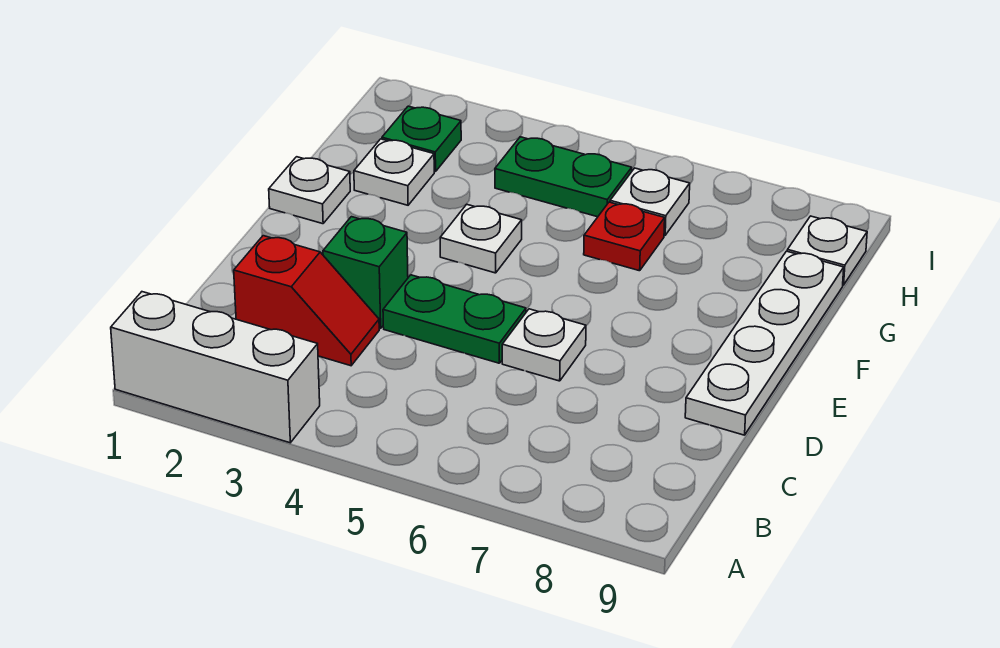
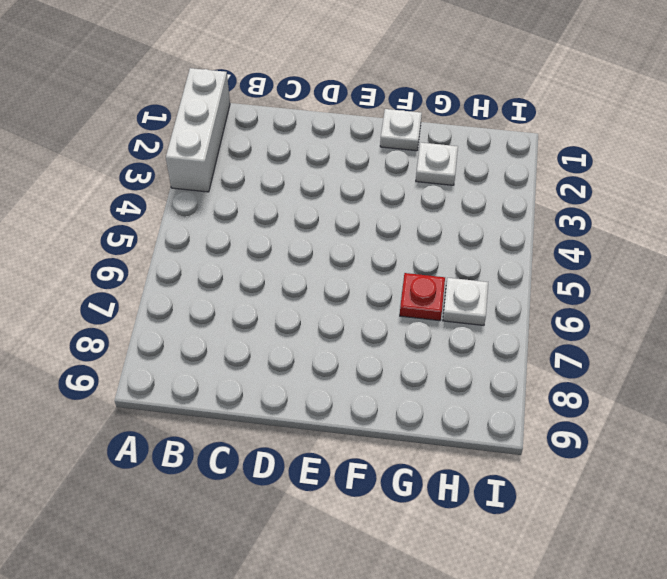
none -> red 1x2 slope [234,236,379,366]
none -> green 1x1 brick [323,217,408,328]
none -> green 1x2 plate [383,275,526,363]

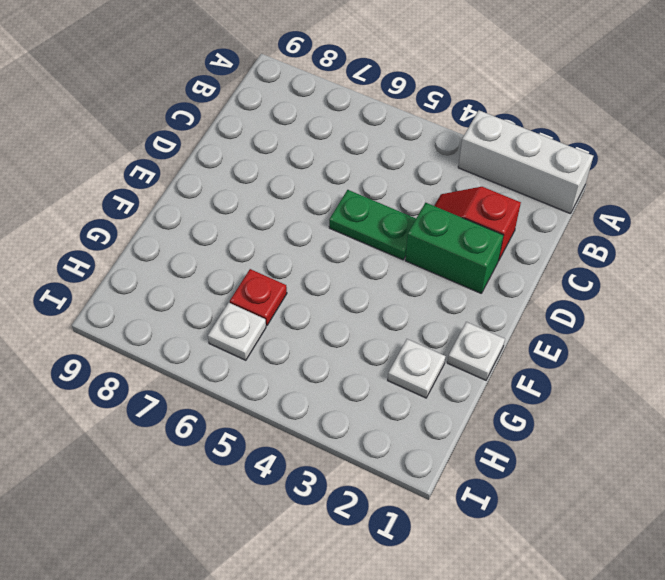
green 1x2 brick [405,203,503,293] -> green 1x1 brick [323,217,408,328]
none -> white 1x1 plate [502,309,586,381]
none -> white 1x4 plate [685,251,844,435]
none -> white 1x1 plate [440,204,522,273]

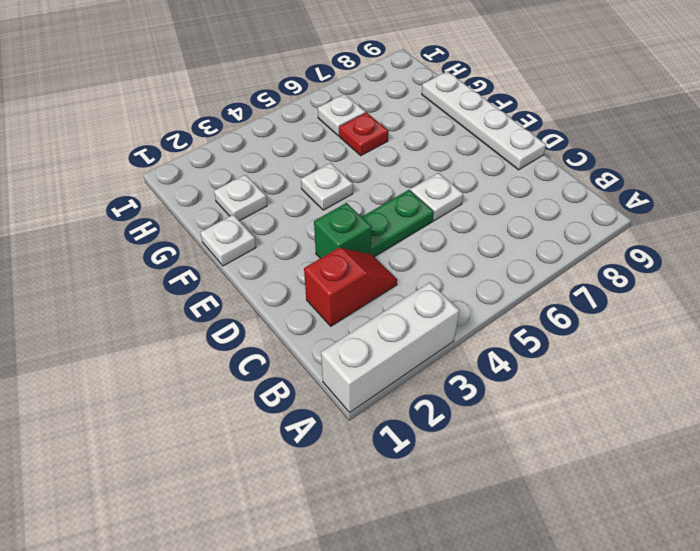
none -> green 1x1 plate [382,106,461,172]
none -> green 1x2 plate [495,137,632,217]
none -> white 1x1 plate [787,216,867,285]

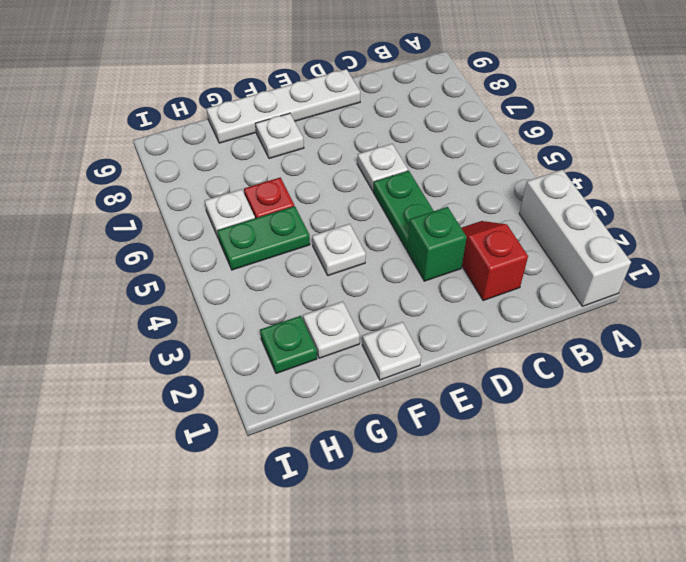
white 1x1 plate [255,113,304,159] -> white 1x1 plate moved to [787,216,867,285]
green 1x2 plate [217,206,310,270] -> green 1x2 plate turned to [495,137,632,217]

